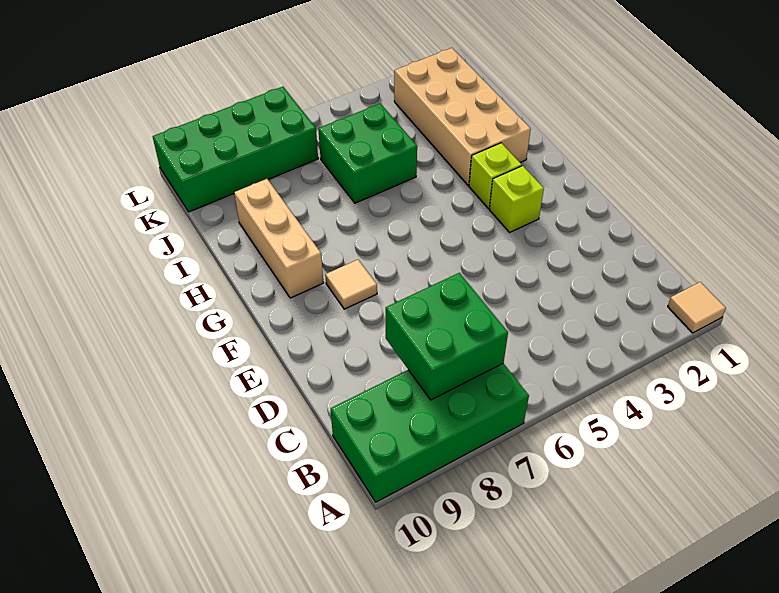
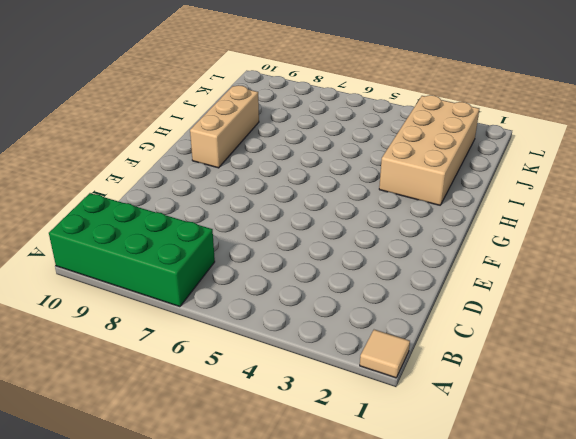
none -> lime 1x1 brick [489,166,544,232]
none -> tan 1x1 tile [325,260,377,309]

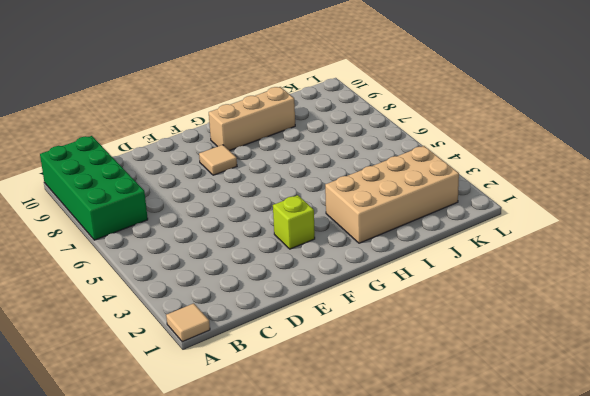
none -> lime 1x1 brick [469,143,522,209]
none -> green 2x2 brick [318,103,417,203]

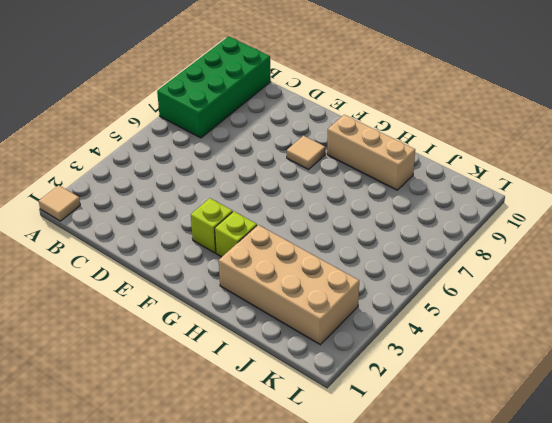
none -> green 2x2 brick [318,103,417,203]
none -> green 2x4 brick [153,87,318,212]

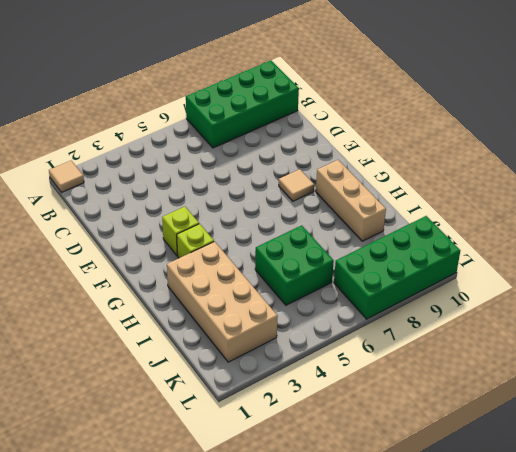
none -> green 2x2 brick [386,273,508,400]

